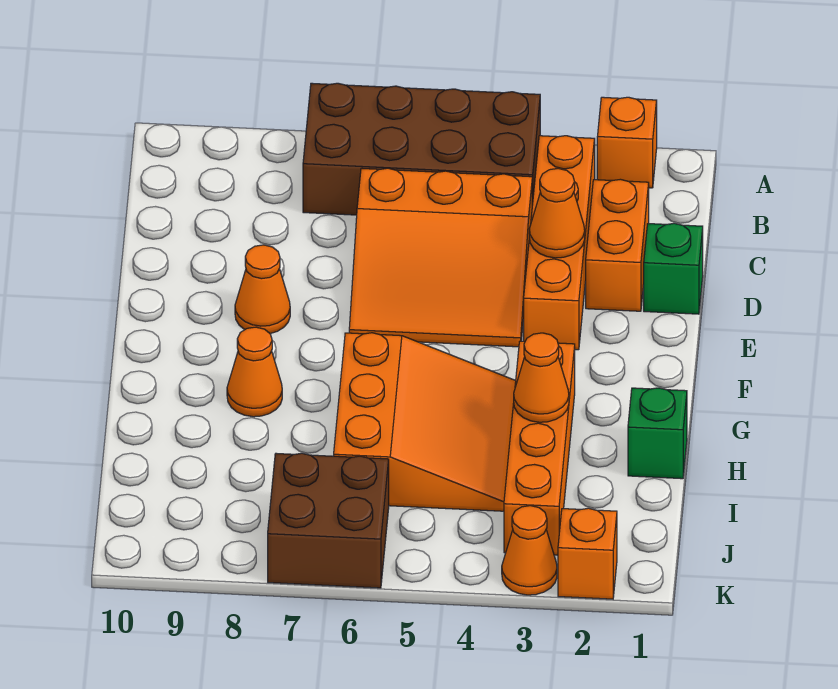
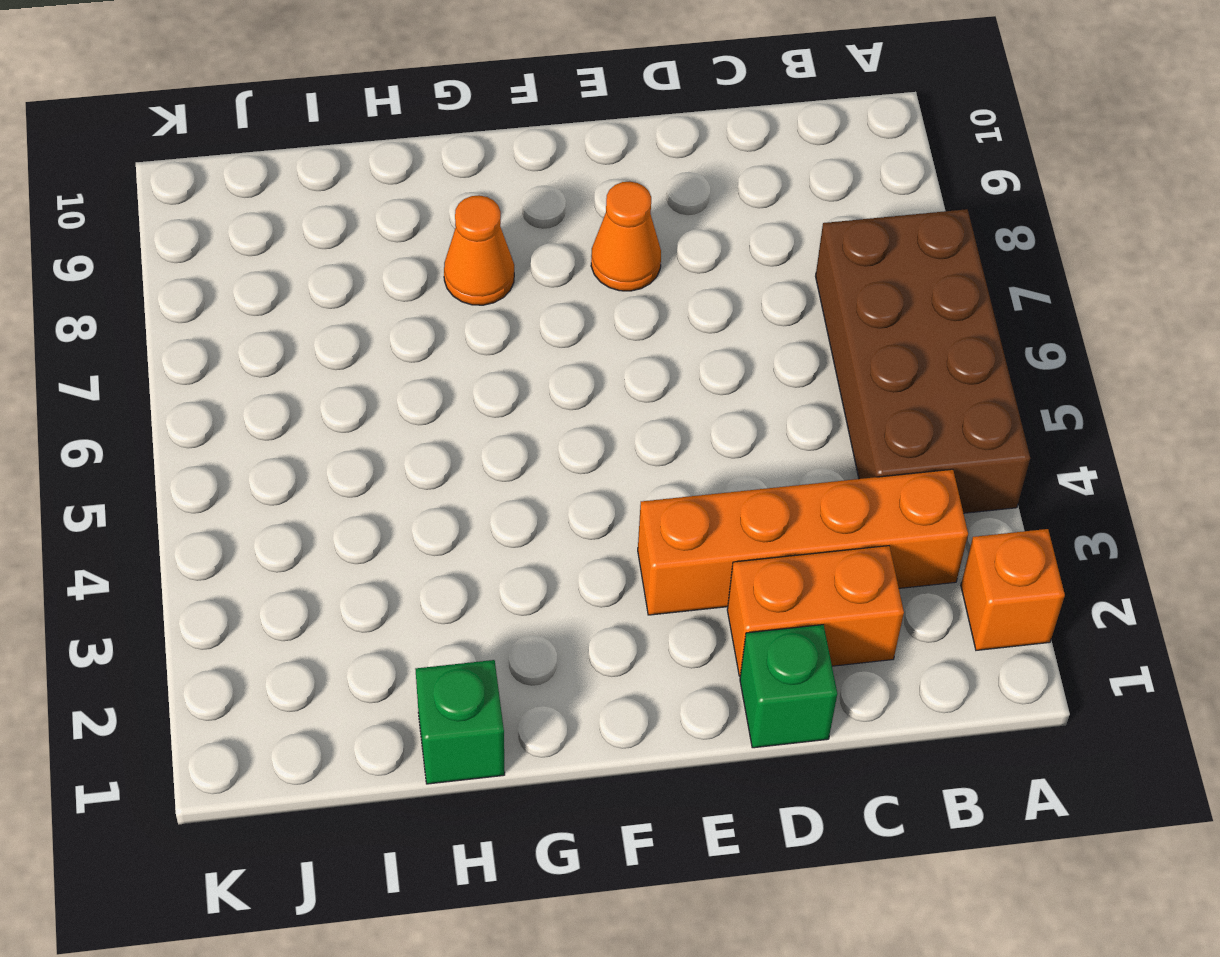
none -> orange 3x3 slope [349,168,532,347]
none -> orange 1x4 brick [504,341,575,555]
none -> orange 3x3 slope [334,333,516,511]

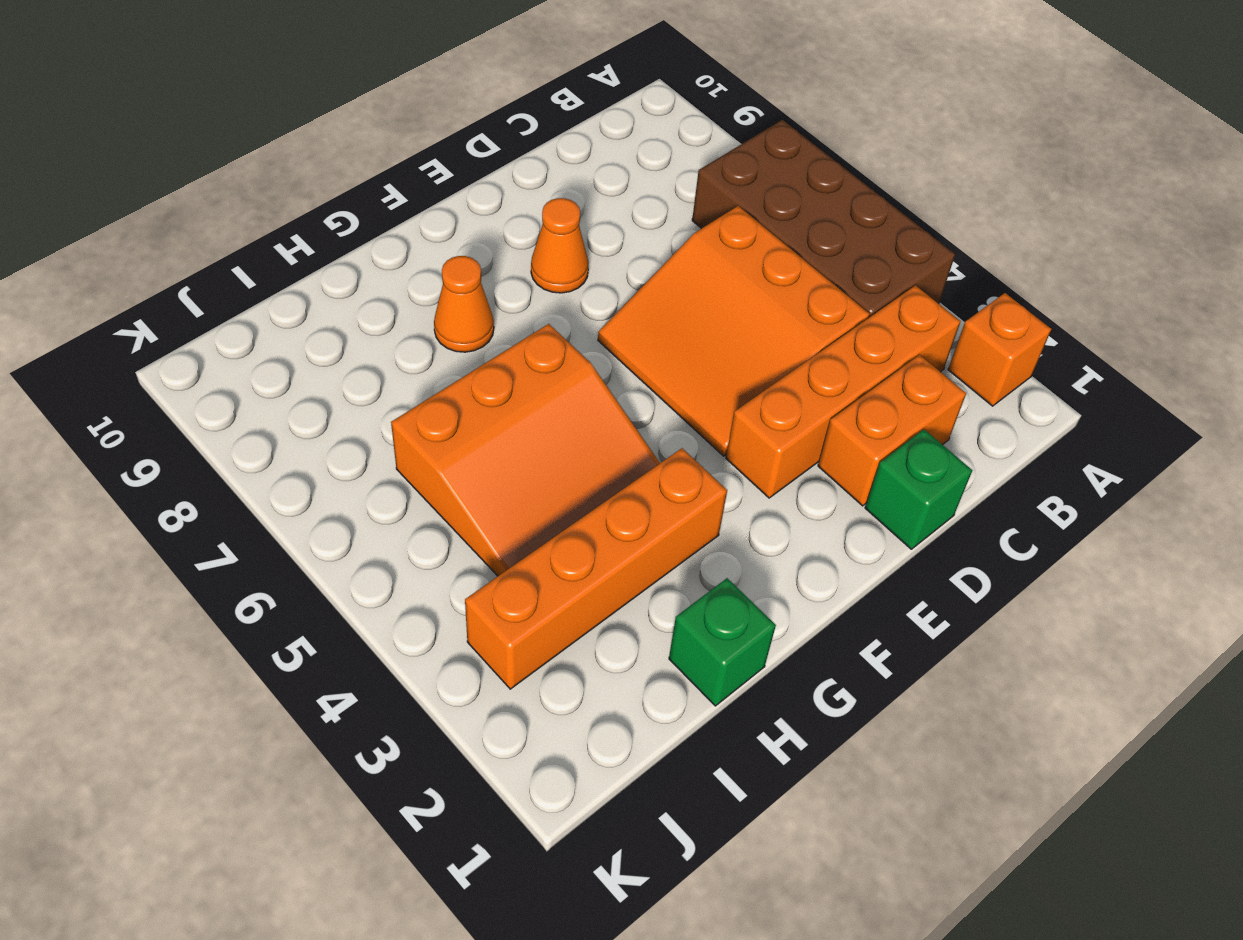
none -> brown 2x2 brick [268,453,389,588]
none -> orange 1x1 brick [558,508,617,599]
none -> orange 1x1 cone [502,506,557,595]

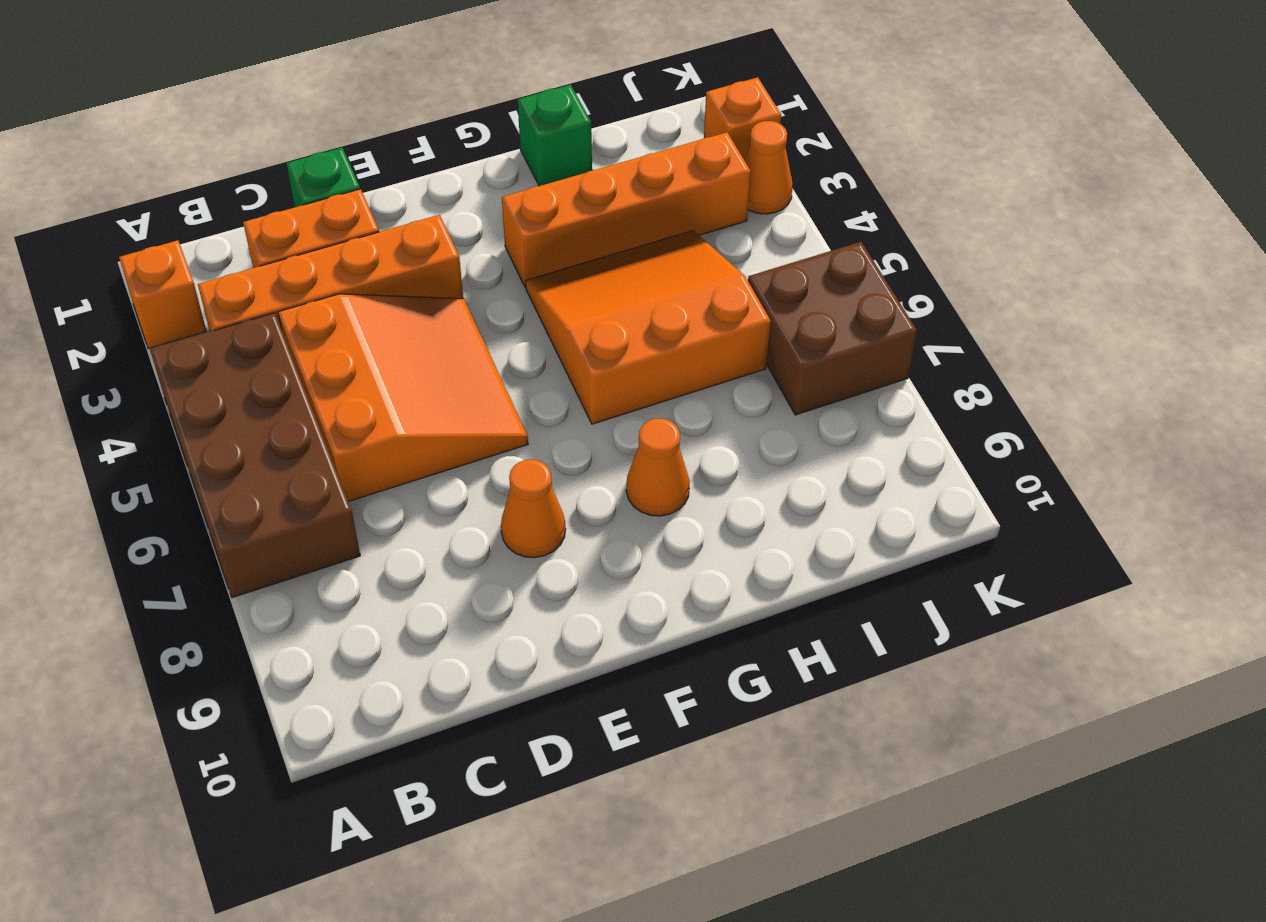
none -> orange 1x1 cone [529,168,585,258]
none -> orange 1x1 cone [514,333,569,422]

